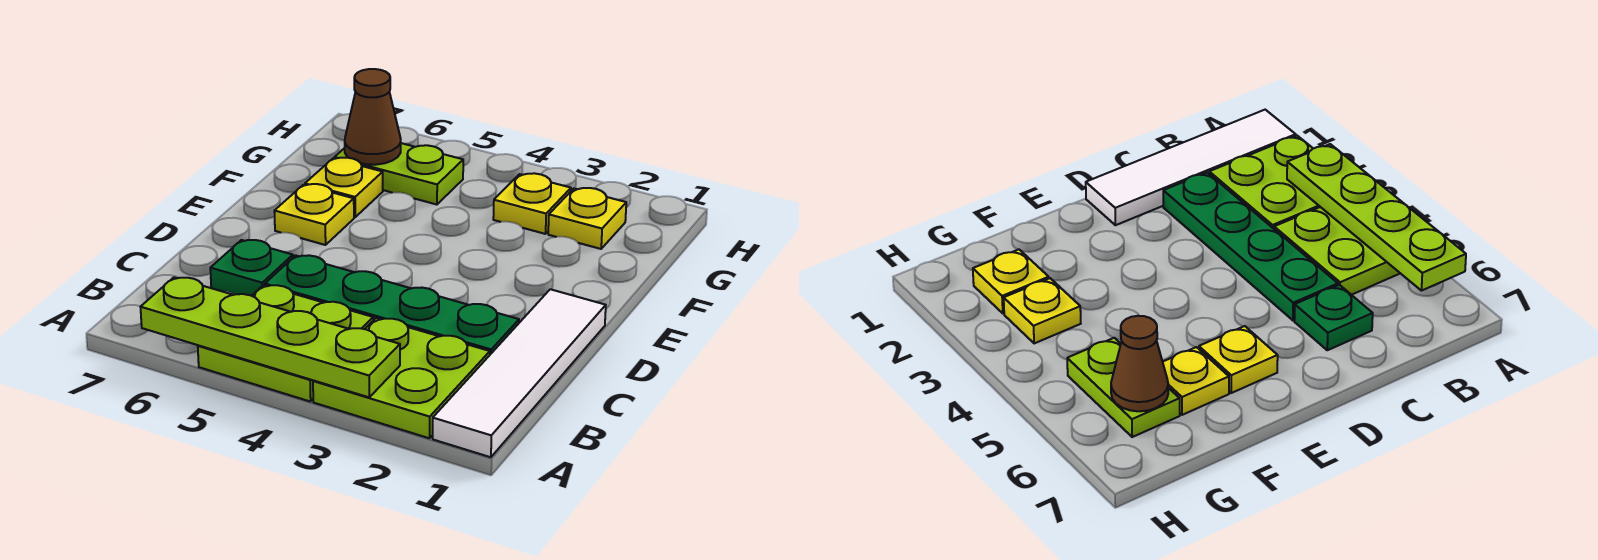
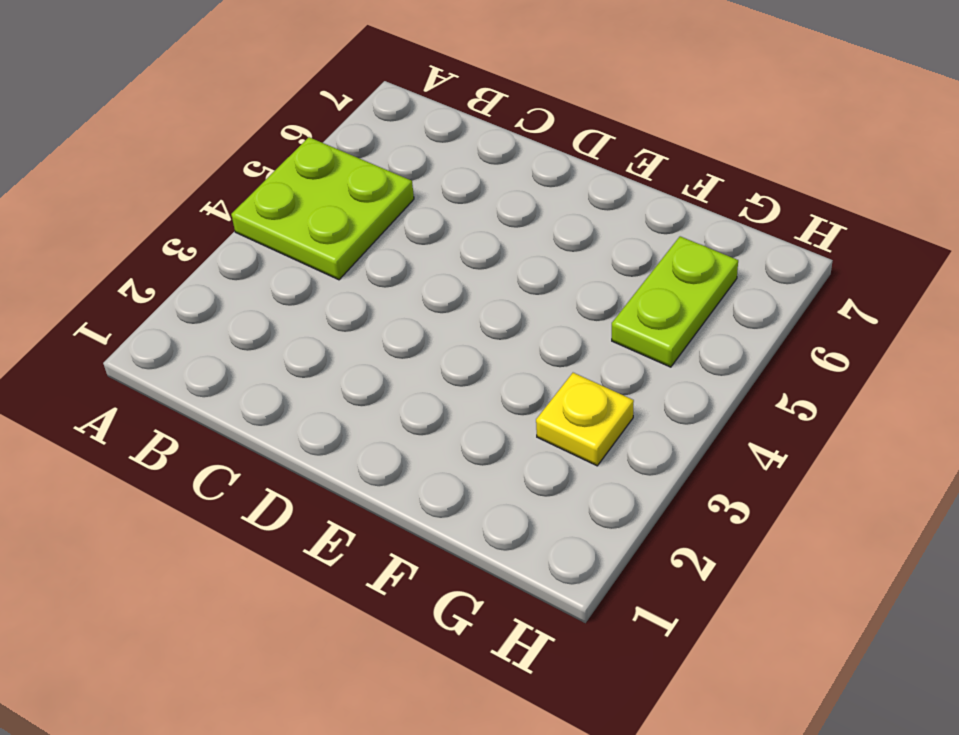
none -> white 1x4 tile [433,289,606,457]
none -> lime 2x2 plate [313,318,490,438]
none -> green 1x4 plate [265,255,519,354]

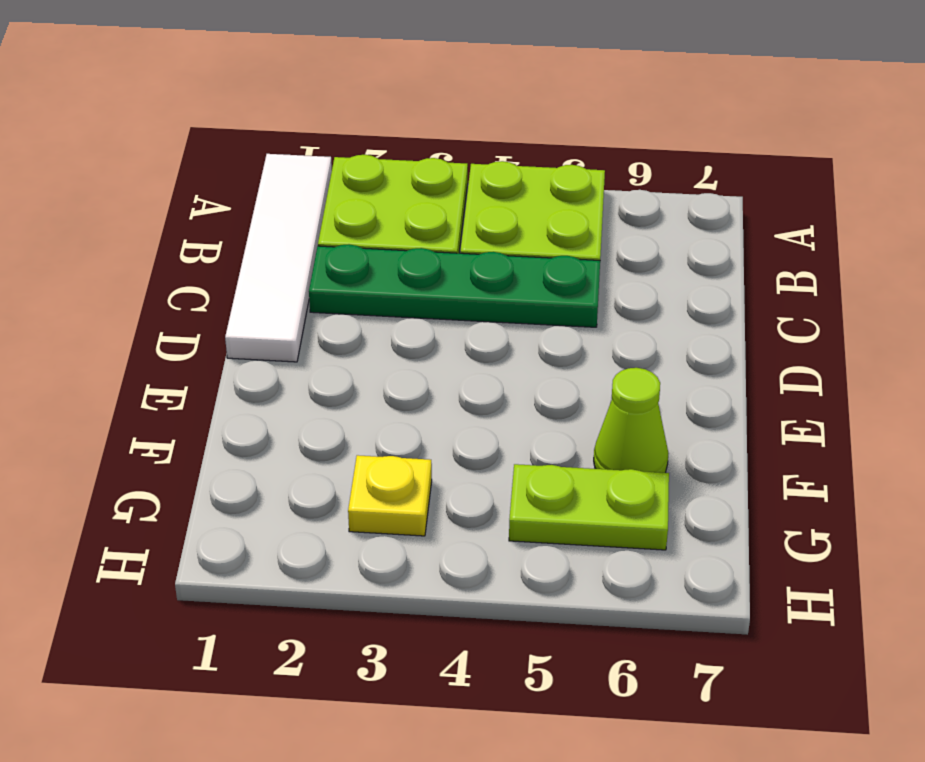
lime 1x1 cone [594,368,669,473] -> yellow 1x1 plate [305,158,383,217]
none -> green 1x1 plate [210,240,293,296]
none -> yellow 1x1 plate [274,184,354,245]
none -> yellow 1x1 plate [548,188,626,249]

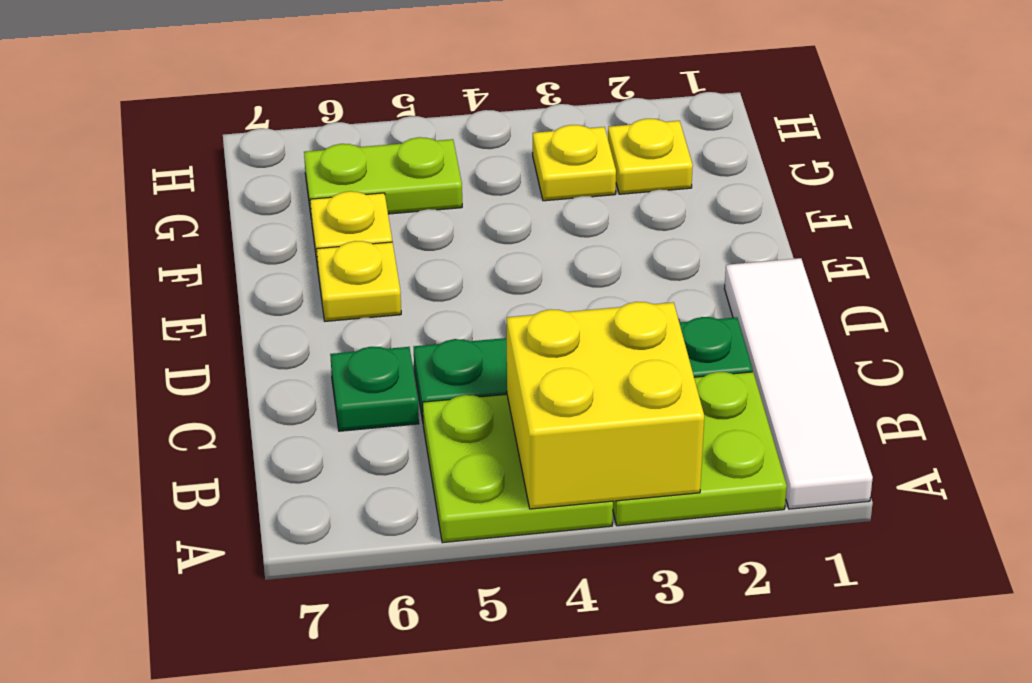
yellow 2x2 brick [507,302,704,509] -> lime 1x4 plate [141,277,400,397]
none -> brown 1x1 cone [345,69,401,165]

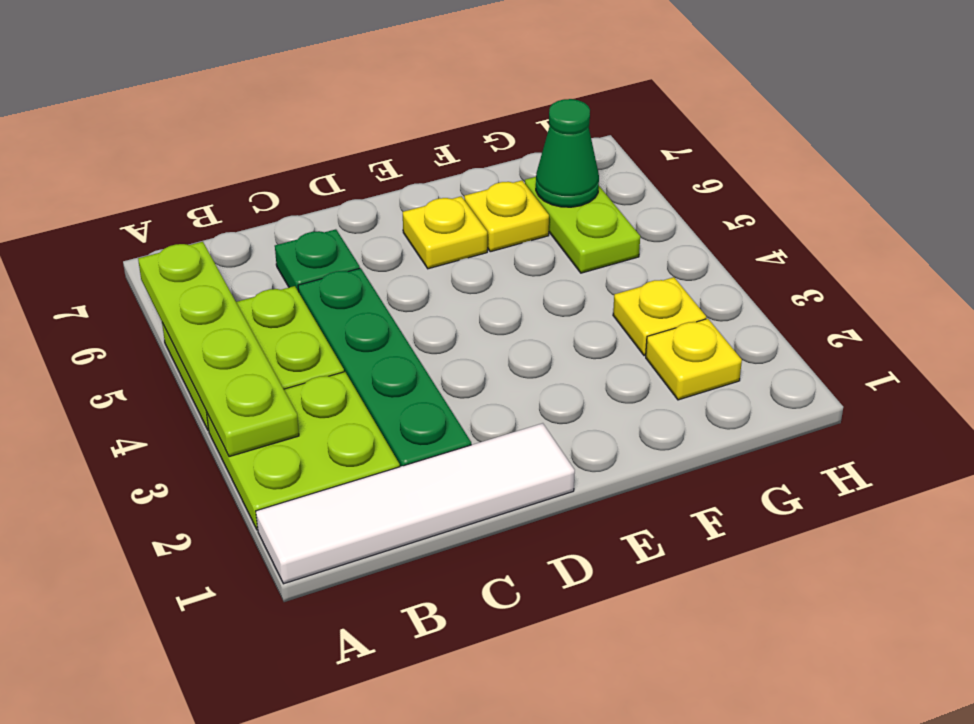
green 1x1 cone [536,99,599,207] -> brown 1x1 cone [345,69,401,165]

